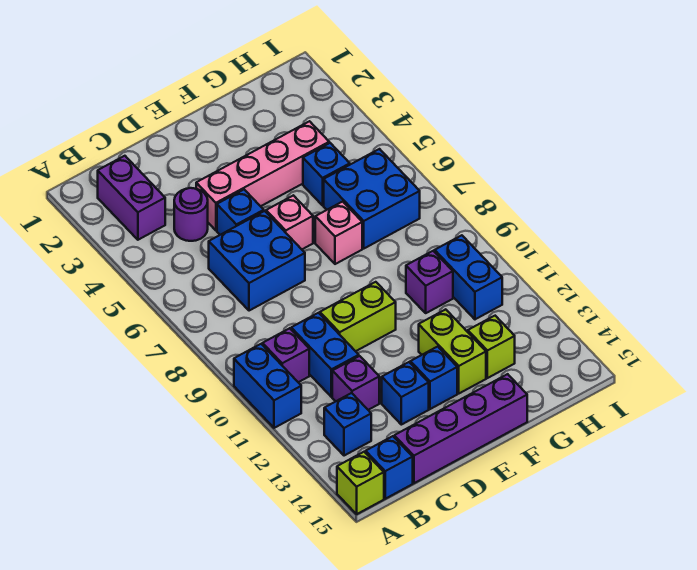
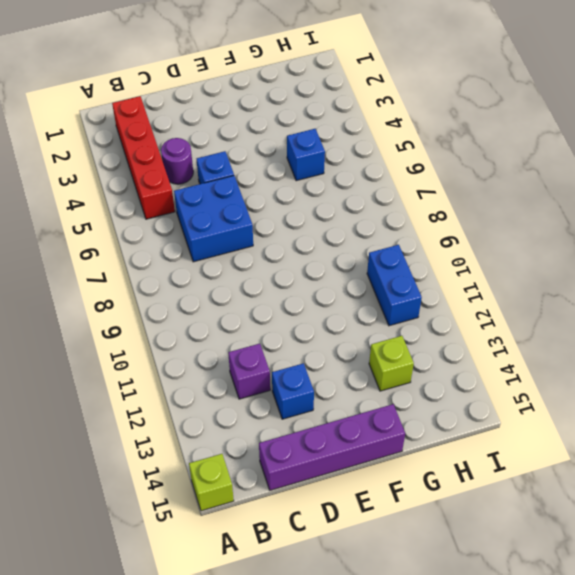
red 1x4 brick [112,96,175,219] -> purple 1x2 brick [98,156,165,240]
none -> blue 1x2 brick [234,344,301,428]
none -> purple 1x1 brick [263,328,309,382]
none -> blue 1x1 brick [324,393,371,456]

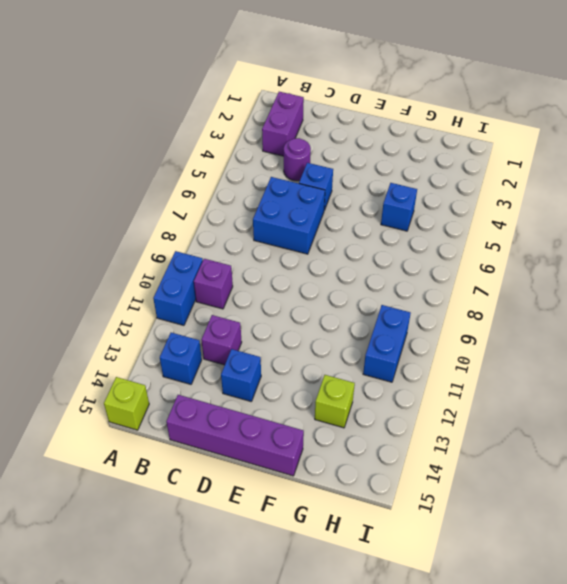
none -> blue 1x1 brick [366,436,413,499]
none -> blue 1x2 brick [291,313,359,397]
none -> pink 1x4 brick [196,121,329,230]

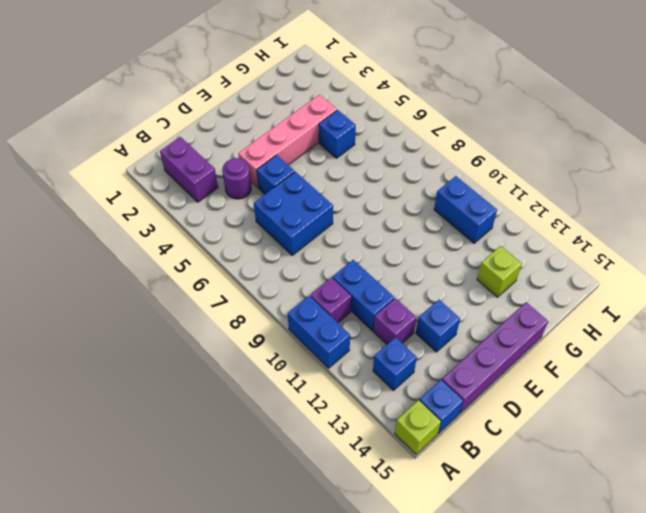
none -> lime 1x2 brick [320,282,396,351]
none -> pink 1x1 brick [266,195,313,249]
none -> blue 1x1 brick [410,347,457,409]

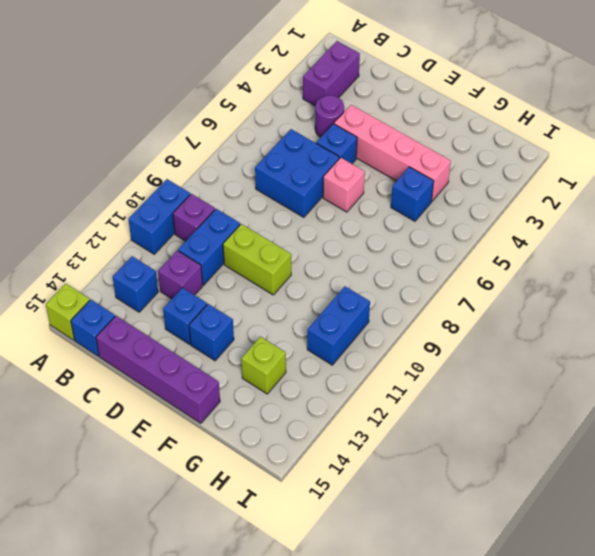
none -> pink 1x1 brick [315,202,362,264]
none -> lime 1x2 brick [419,309,486,393]
none -> blue 2x2 brick [324,149,420,248]

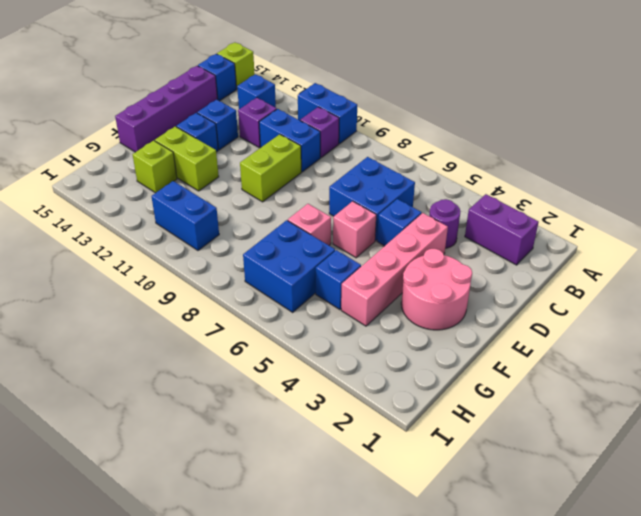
pink 2x2 round brick [401,249,472,330] -> none
none -> purple 1x1 brick [406,251,453,313]

